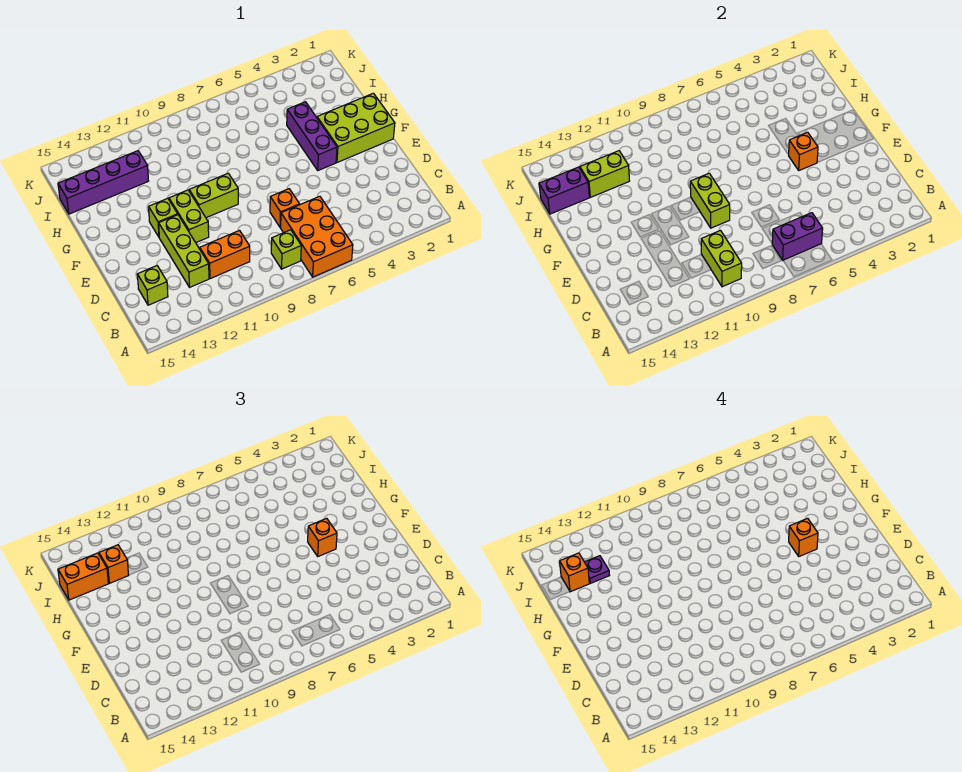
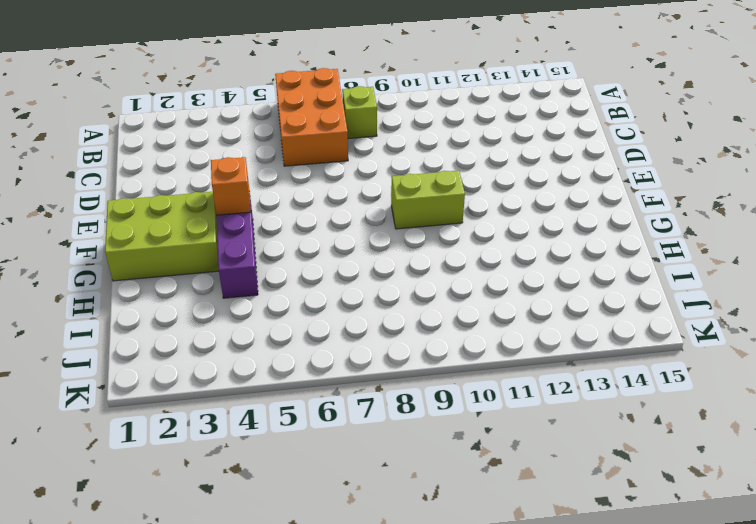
none -> orange 1x2 brick [200,231,250,279]
none -> lime 1x3 brick [159,215,209,287]
none -> lime 1x1 brick [137,266,168,305]

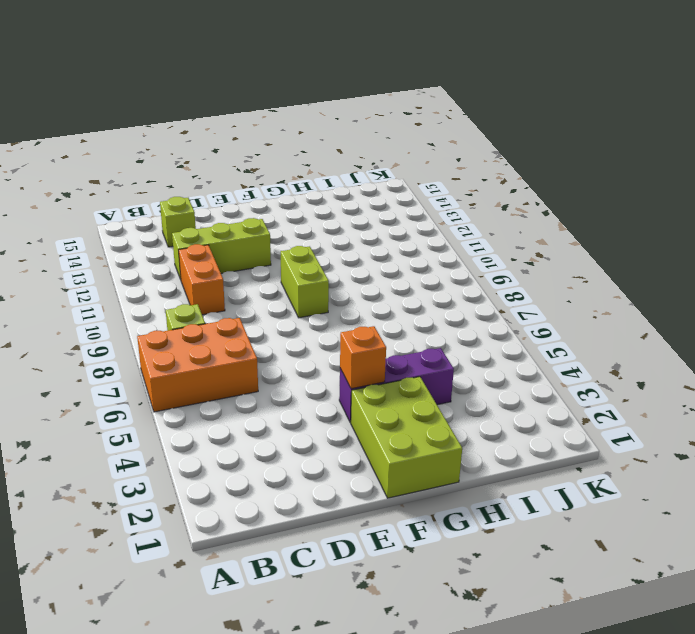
none -> orange 1x1 brick [270,189,300,228]
none -> lime 1x2 brick [169,190,209,243]
none -> lime 1x1 brick [149,198,178,237]

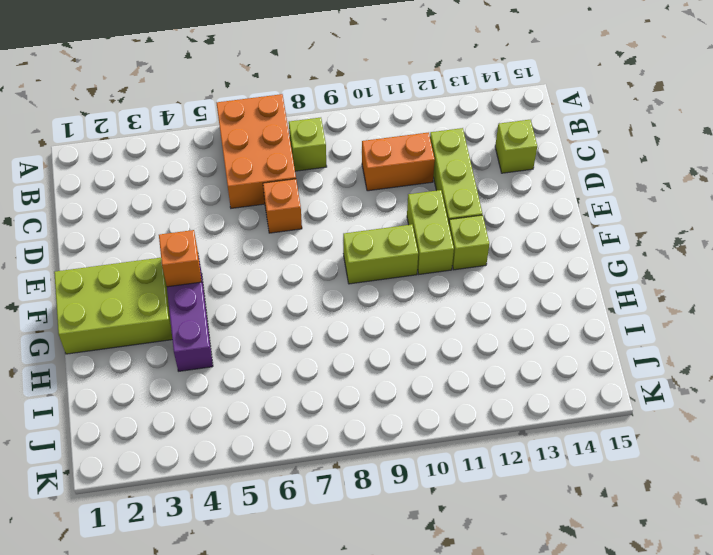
none -> purple 1x4 brick [58,151,148,214]
none -> purple 1x2 brick [772,213,823,260]
none -> lime 1x2 brick [701,231,742,287]

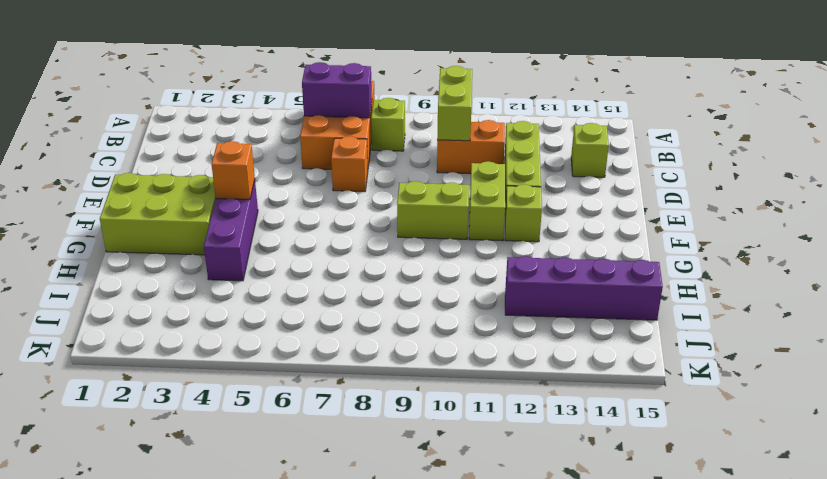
none -> lime 1x2 brick [690,173,730,228]
none -> lime 1x2 brick [580,151,629,197]
none -> purple 1x2 brick [539,167,589,214]

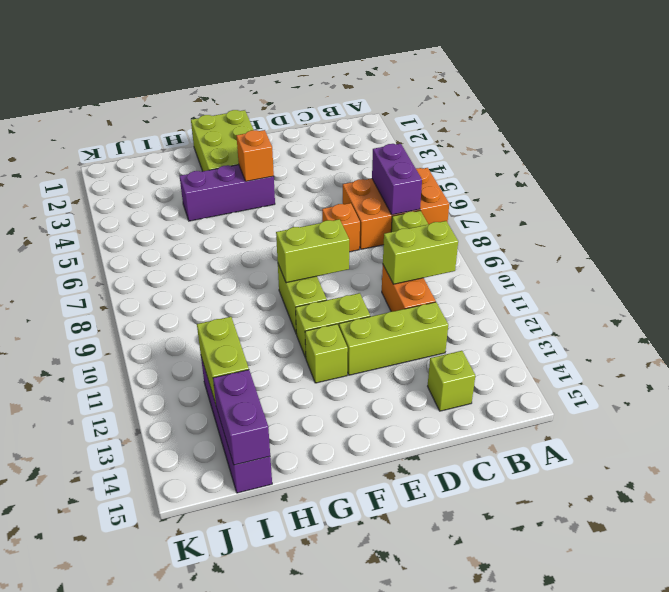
none -> orange 1x1 brick [308,518,337,556]
none -> orange 1x1 brick [99,545,129,583]
none -> orange 1x2 brick [58,553,108,600]

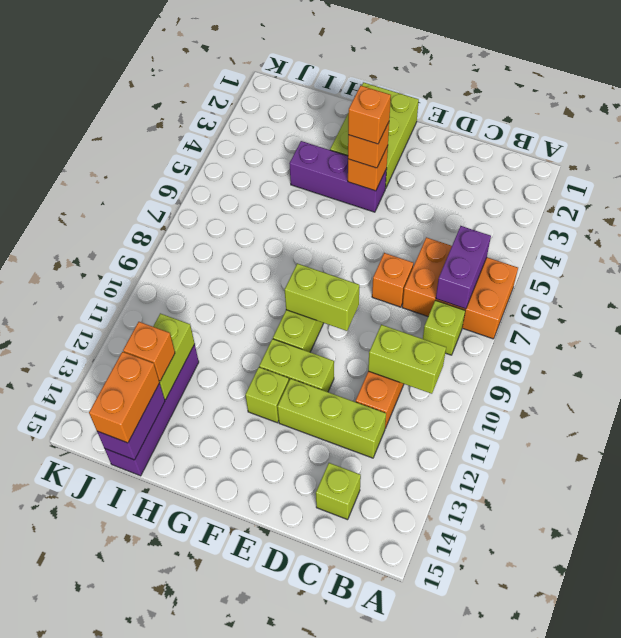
none -> purple 1x1 plate [585,556,610,583]
none -> orange 1x1 brick [560,553,589,592]

